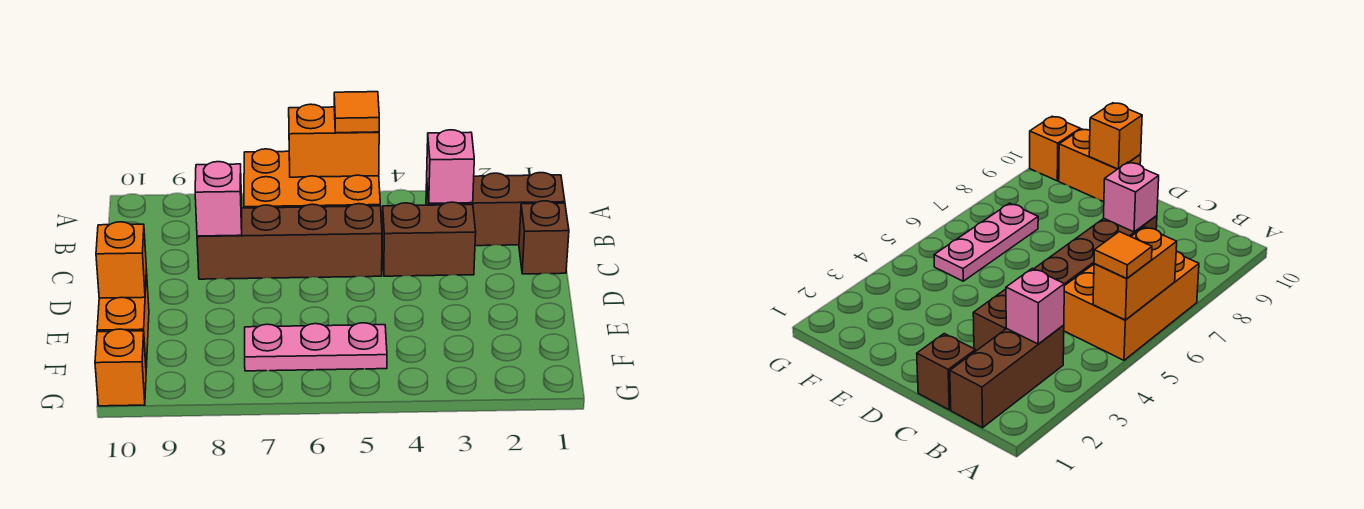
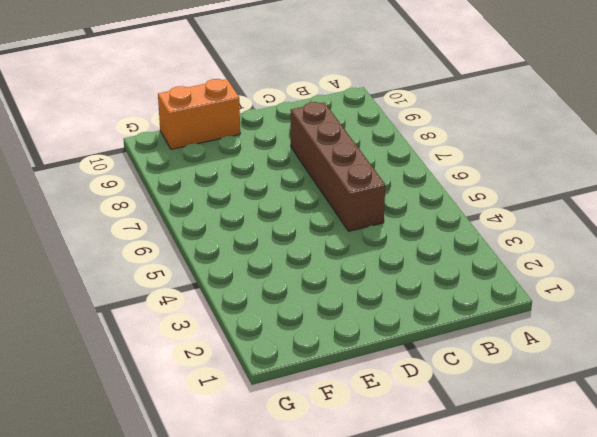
none -> orange 2x3 brick [244,149,380,208]
none -> brown 1x3 brick [426,173,565,246]
none -> brown 1x1 brick [519,201,569,274]

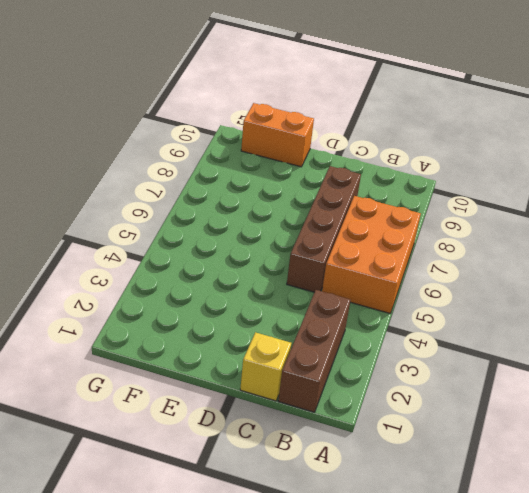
yellow 1x1 brick [240,332,291,401] -> brown 1x1 brick [519,201,569,274]
none -> brown 1x2 brick [382,202,476,276]
none -> pink 1x3 plate [245,323,387,371]
none -> orange 1x1 brick [95,329,146,406]

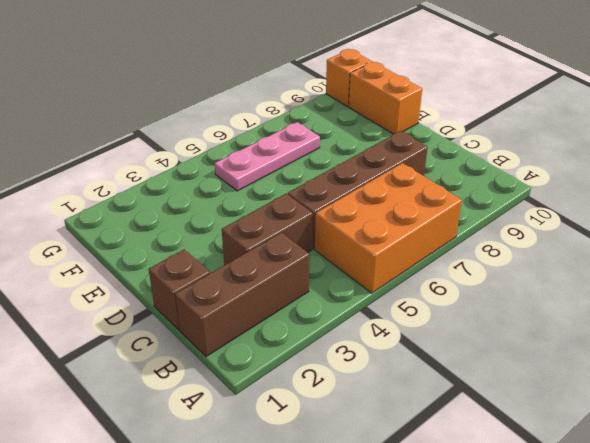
none -> orange 1x2 brick [289,104,379,177]
none -> pink 1x1 brick [427,130,474,203]
none -> pink 1x1 brick [195,162,242,236]

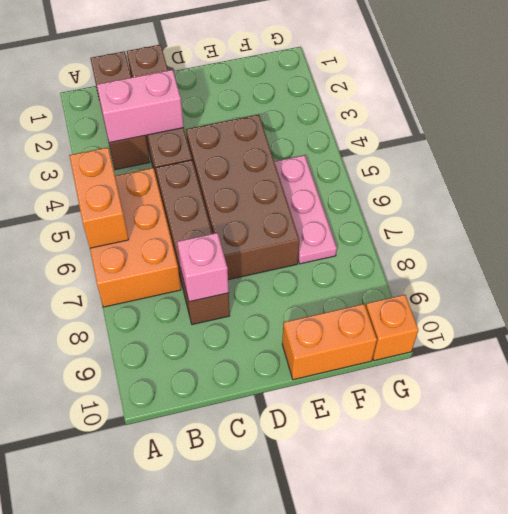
pink 1x2 brick [97,70,184,143] -> pink 1x1 brick [427,130,474,203]
brown 2x4 brick [186,115,300,280] -> none
none -> orange 1x1 brick [96,222,146,298]
none -> orange 1x1 tile [334,92,379,133]

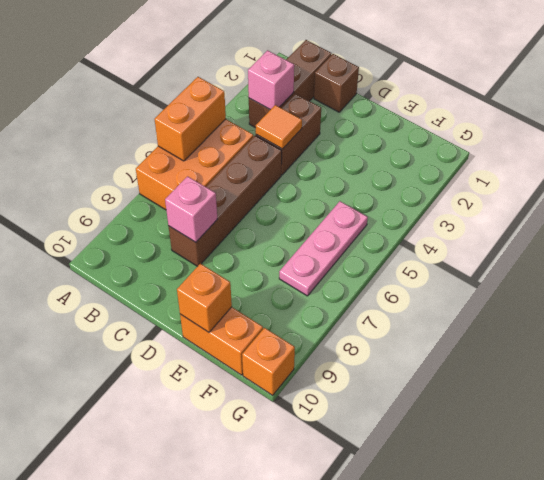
orange 1x1 tile [256,105,302,149] -> orange 1x1 tile moved to [334,92,379,133]

